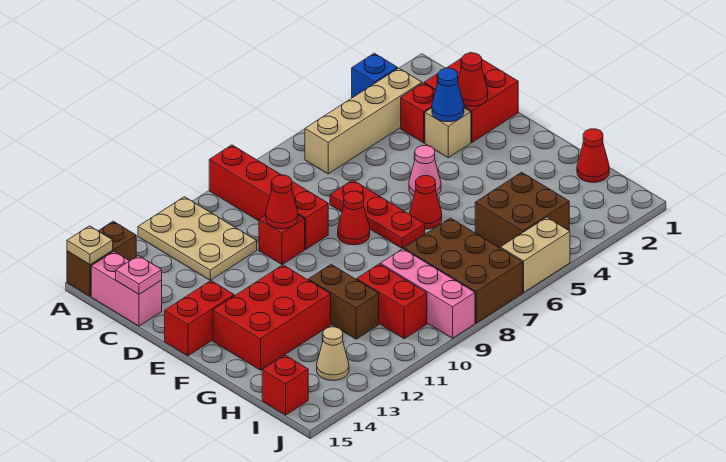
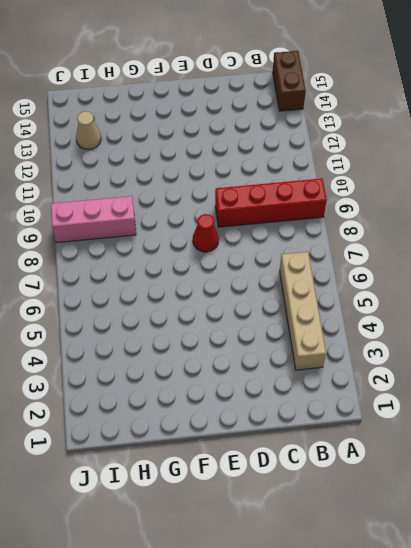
none -> blue 1x1 brick [352,53,398,98]
none -> tan 2x3 plate [138,197,257,280]
none -> pink 1x2 brick [91,252,162,326]
none -> red 2x2 brick [424,52,518,142]

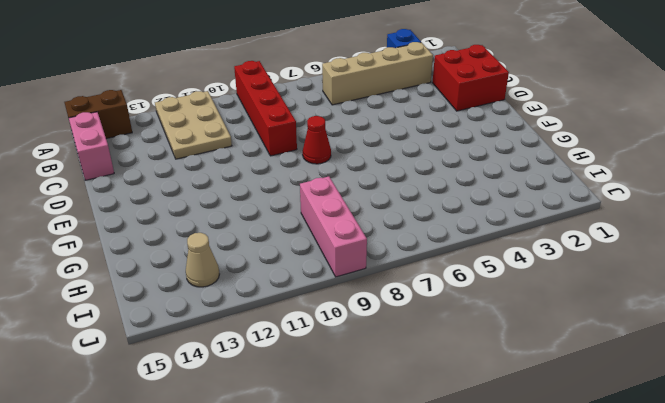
none -> red 1x1 brick [401,83,436,143]
none -> tan 1x1 brick [425,108,471,158]
none -> red 1x3 plate [330,180,425,248]
none -> red 1x1 brick [259,215,305,265]

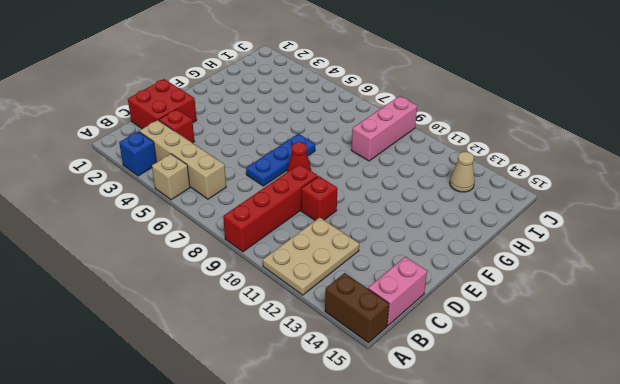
tan 1x1 brick [152,154,190,200] -> tan 1x1 brick moved to [425,108,471,158]
blue 1x3 plate [246,134,315,186] -> red 1x3 plate [330,180,425,248]
none -> pink 1x1 cone [409,146,441,196]
none -> red 1x2 brick [165,281,234,356]
none -> red 1x1 cone [410,176,442,229]
none -> red 2x3 brick [213,265,331,370]

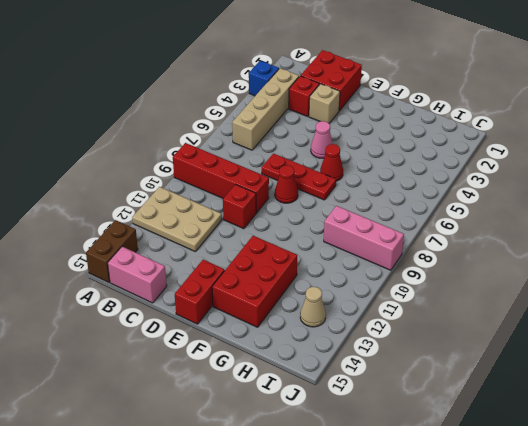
none -> brown 1x2 brick [308,265,379,339]
none -> red 1x1 cone [577,129,609,182]
none -> brown 2x2 brick [475,172,569,248]
none -> brown 2x3 brick [404,218,523,323]

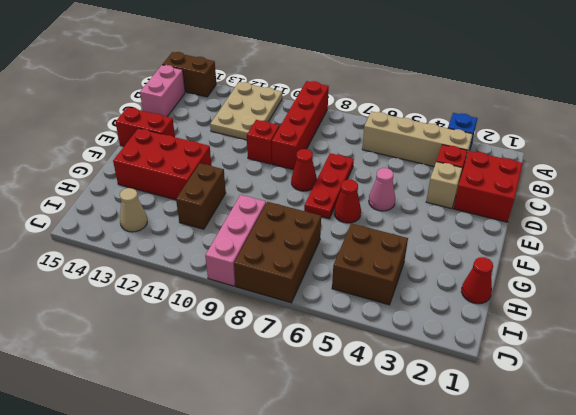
none -> red 1x2 brick [357,264,427,339]
none -> red 1x1 brick [262,355,308,415]
none -> tan 1x2 brick [500,217,570,292]
none -> tan 1x1 plate [67,226,113,265]

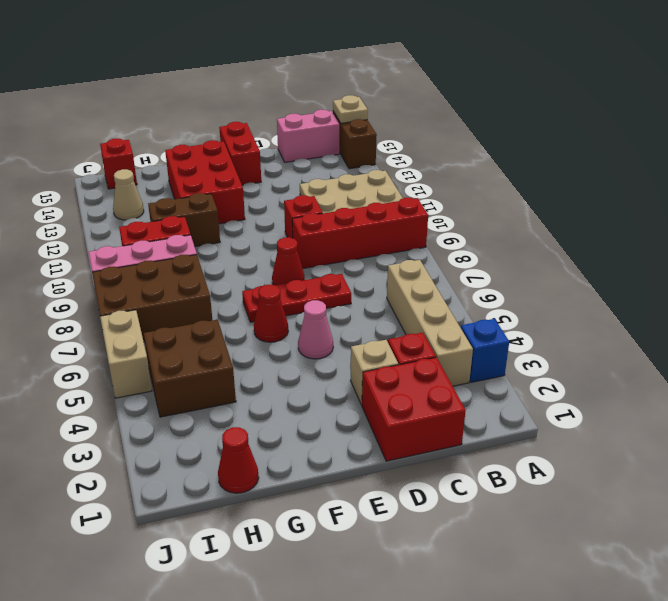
none -> pink 1x1 plate [116,256,162,294]
none -> red 1x1 cone [458,53,488,106]
none -> blue 1x1 cone [432,68,464,122]
none -> red 1x1 cone [266,175,298,229]

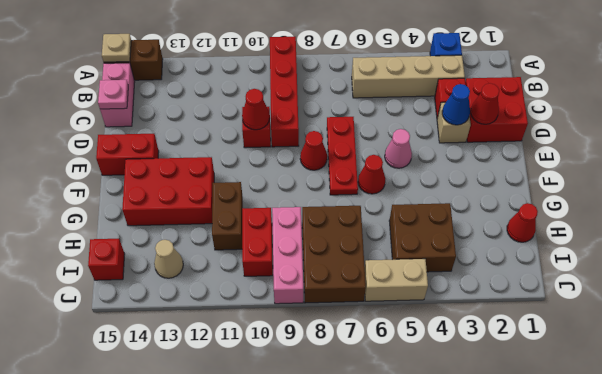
none -> tan 2x3 plate [138,197,257,280]

